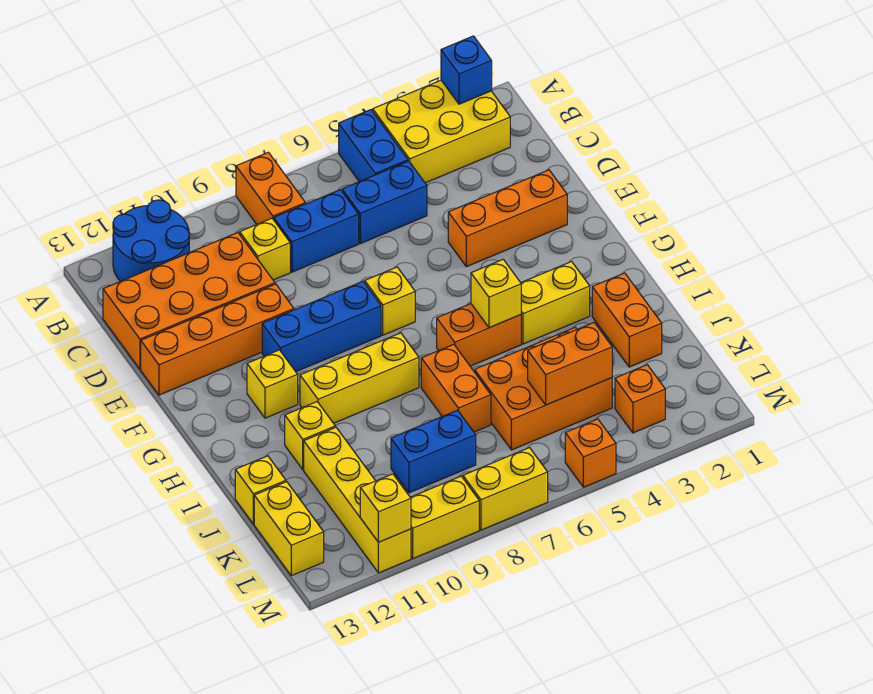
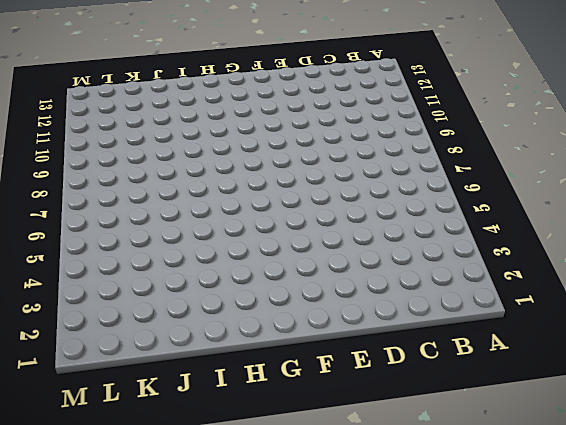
none -> yellow 2x3 brick [373,80,510,183]
none -> blue 1x2 brick [339,110,408,182]
none -> orange 1x2 brick [236,152,305,224]
none -> blue 2x2 round brick [113,200,189,281]

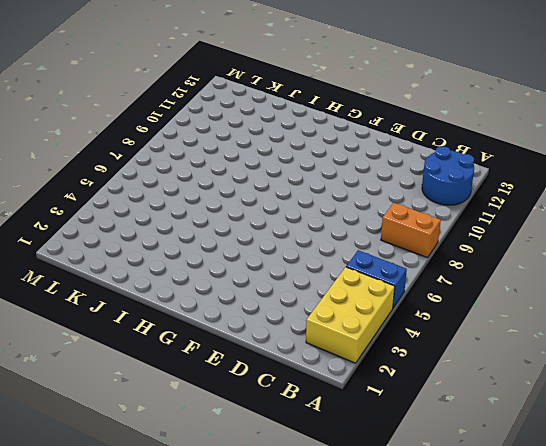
none -> blue 1x2 brick [342,161,427,244]
none -> blue 1x2 brick [274,190,359,272]
none -> yellow 1x1 brick [240,218,290,280]
none -> orange 2x4 brick [103,233,275,369]

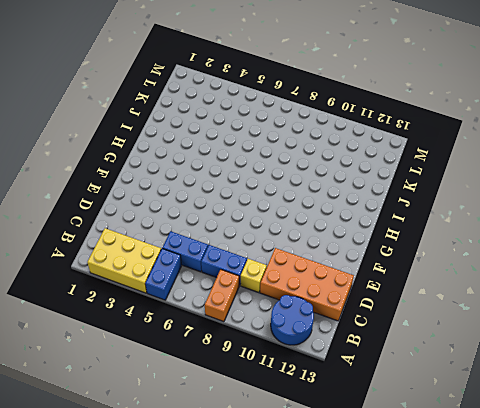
none -> orange 1x3 brick [448,170,567,267]
none -> orange 1x4 brick [141,284,294,395]
none -> yellow 1x1 brick [365,267,415,335]
none -> blue 1x3 brick [262,281,381,372]

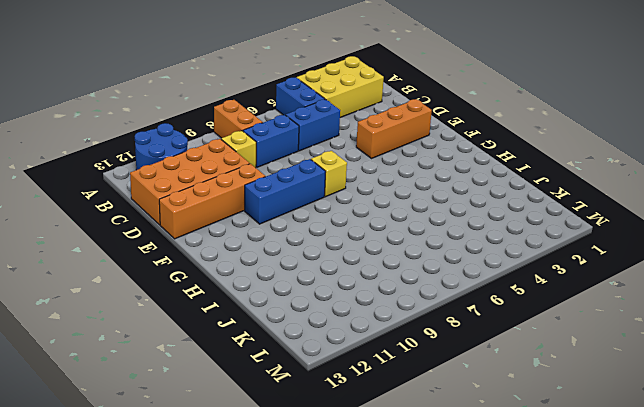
none -> yellow 1x1 brick [247,350,298,418]
none -> yellow 1x2 brick [521,262,590,344]
none -> orange 1x2 brick [437,304,521,366]
none -> yellow 1x3 brick [300,333,419,423]

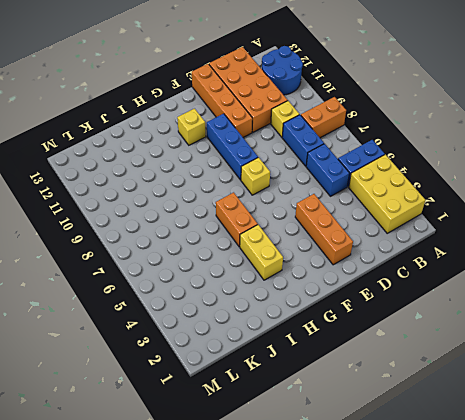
none -> yellow 1x3 brick [300,333,419,423]
none -> orange 1x2 brick [592,273,662,367]
none -> orange 1x2 brick [421,344,491,432]
none -> yellow 1x1 brick [285,402,335,470]

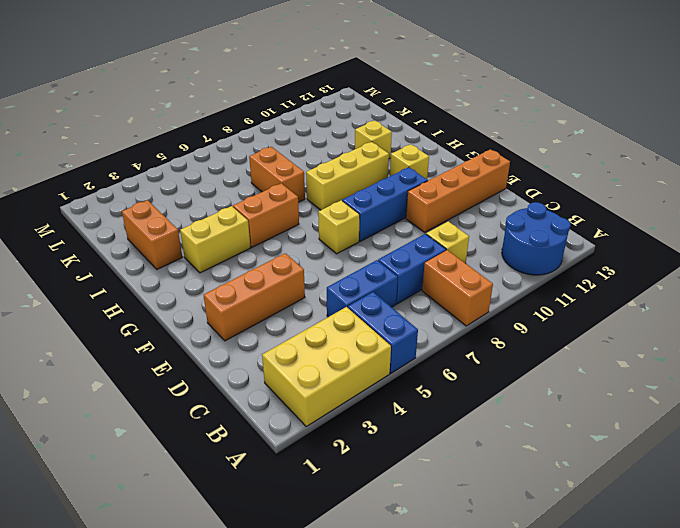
none -> orange 2x4 brick [103,233,275,369]
none -> orange 2x3 brick [475,328,612,450]
none -> yellow 1x4 brick [304,427,411,573]
none -> yellow 1x1 brick [235,456,286,524]

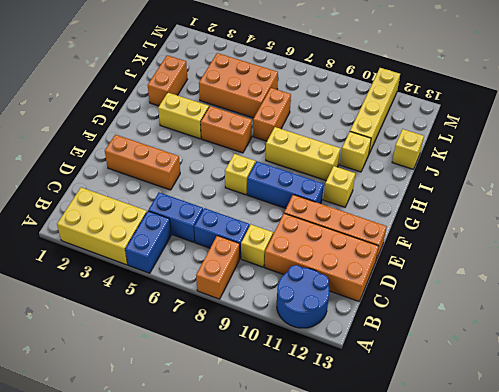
none -> blue 1x2 brick [391,410,476,493]
none -> yellow 1x2 brick [254,482,324,576]
none -> orange 1x1 brick [615,365,665,433]
none -> orange 1x1 brick [565,419,616,487]

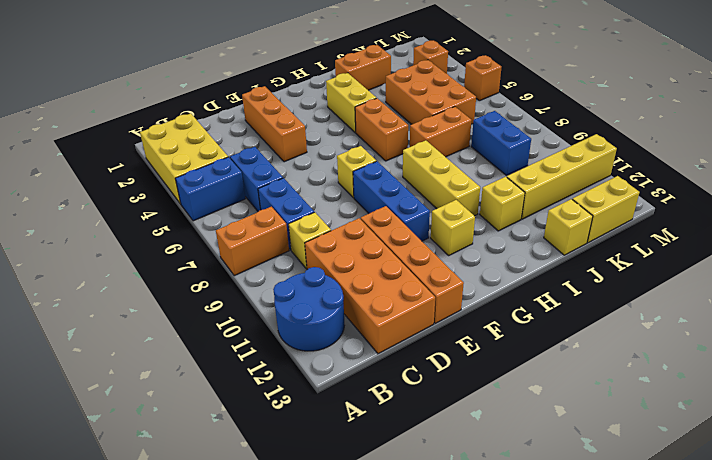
none -> yellow 1x2 brick [463,448,548,530]
none -> yellow 1x2 brick [410,476,479,558]
none -> blue 1x1 brick [441,36,492,104]
none -> yellow 1x1 brick [471,259,521,328]

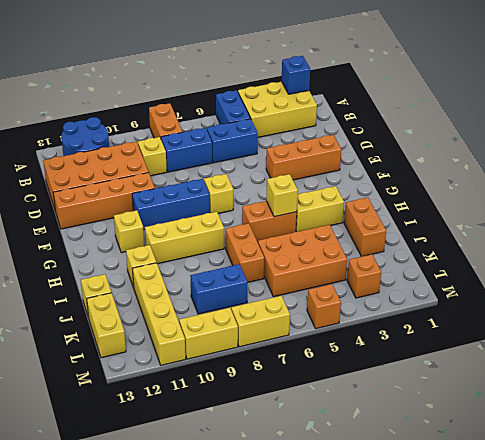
none -> orange 1x2 brick [528,323,612,405]
none -> yellow 1x1 brick [360,474,411,542]

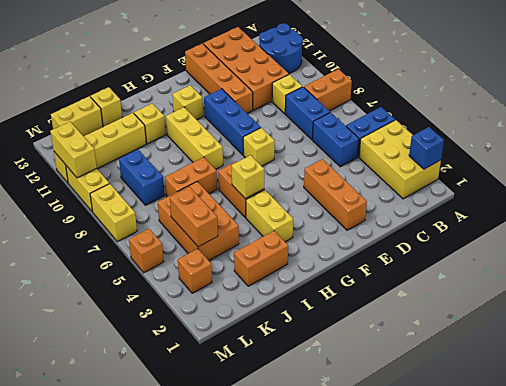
yellow 1x2 brick [50,122,97,178] -> yellow 1x1 brick [360,474,411,542]

